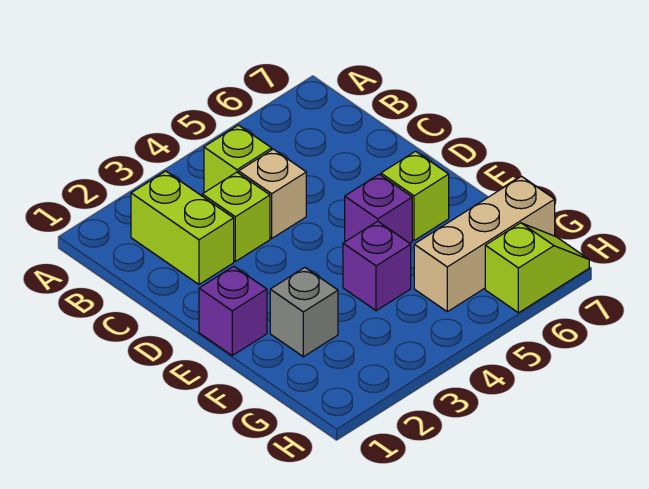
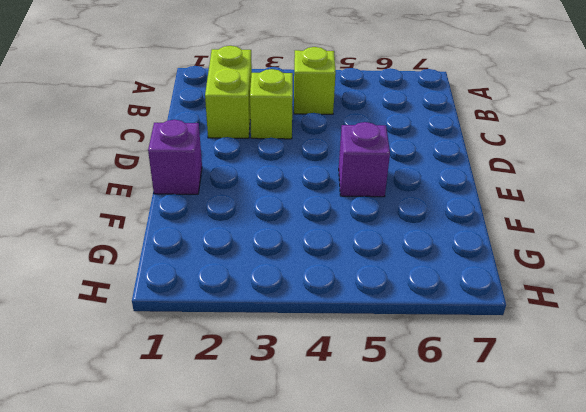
none -> tan 1x1 brick [239,149,306,238]
none -> lime 1x1 brick [381,151,449,241]

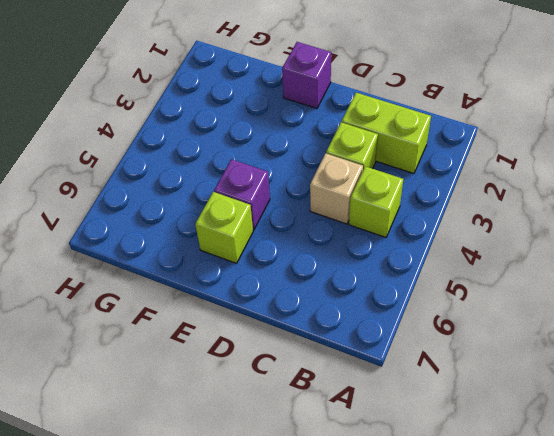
none -> grey 1x1 brick [270,267,338,357]
none -> purple 1x1 brick [343,221,411,311]

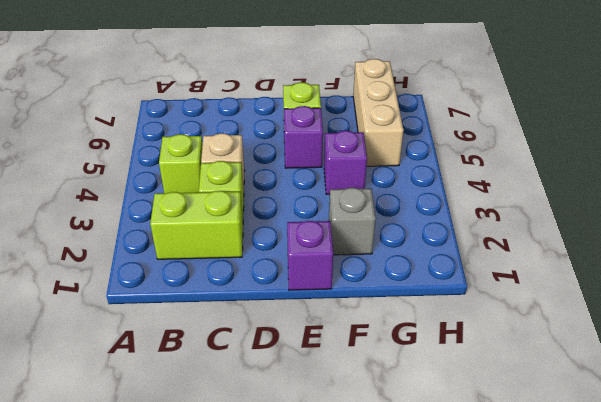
none -> lime 1x2 slope [485,223,589,313]

